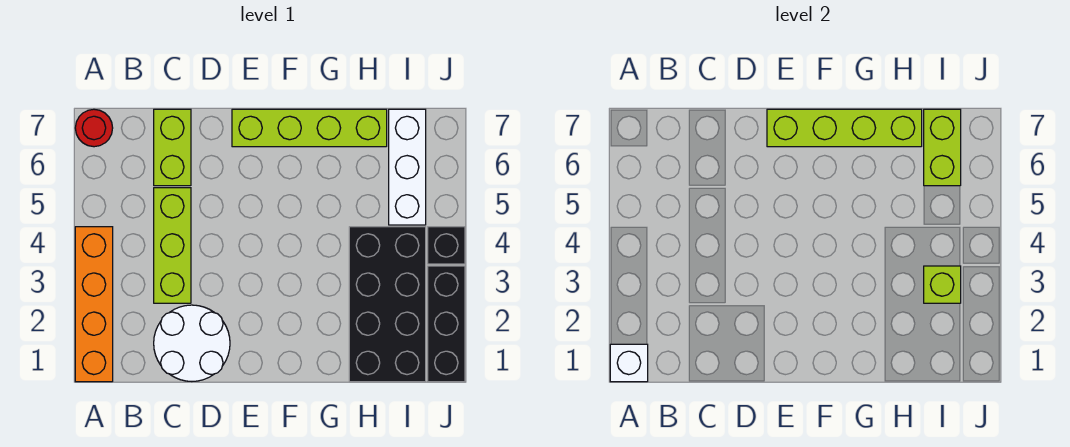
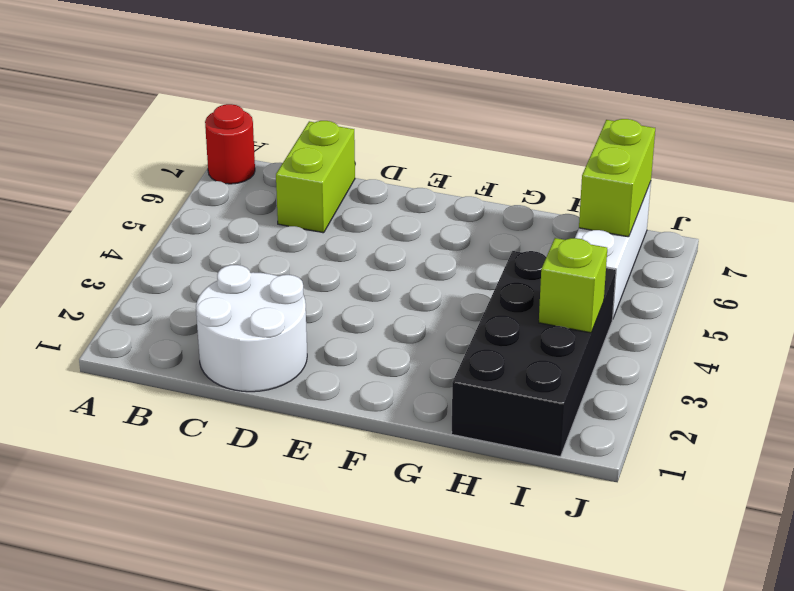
none -> orange 1x4 brick [75,227,113,382]
none -> lime 1x3 brick [154,188,191,303]
none -> lime 1x4 brick [232,109,387,147]

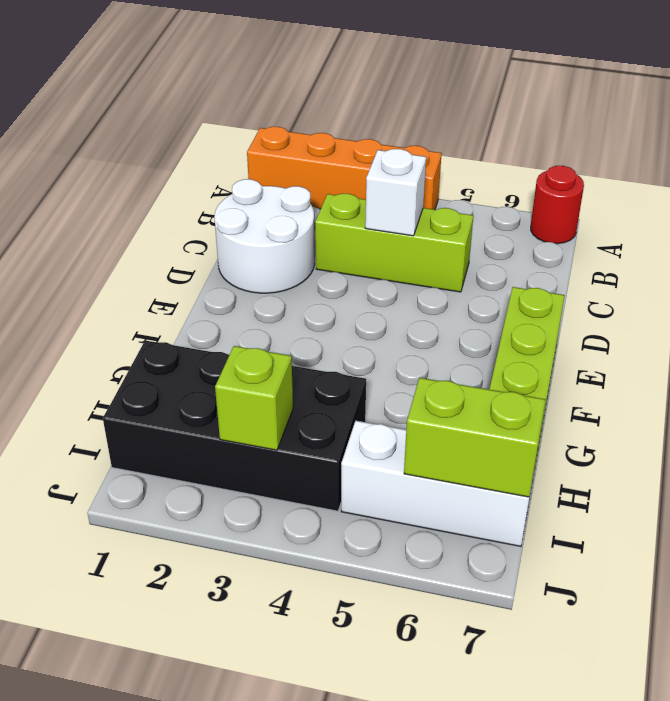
white 1x1 brick [365,149,426,236] -> white 1x1 brick moved to [610,344,648,382]
none -> lime 1x2 brick [154,109,191,186]
none -> black 1x3 brick [428,266,465,382]
none -> black 1x1 brick [428,227,465,264]

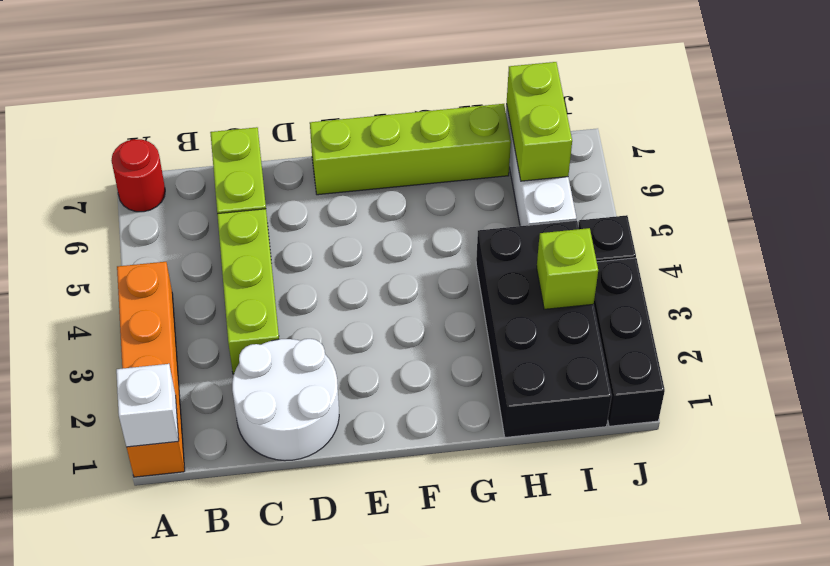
none -> lime 1x4 brick [767,109,922,147]

